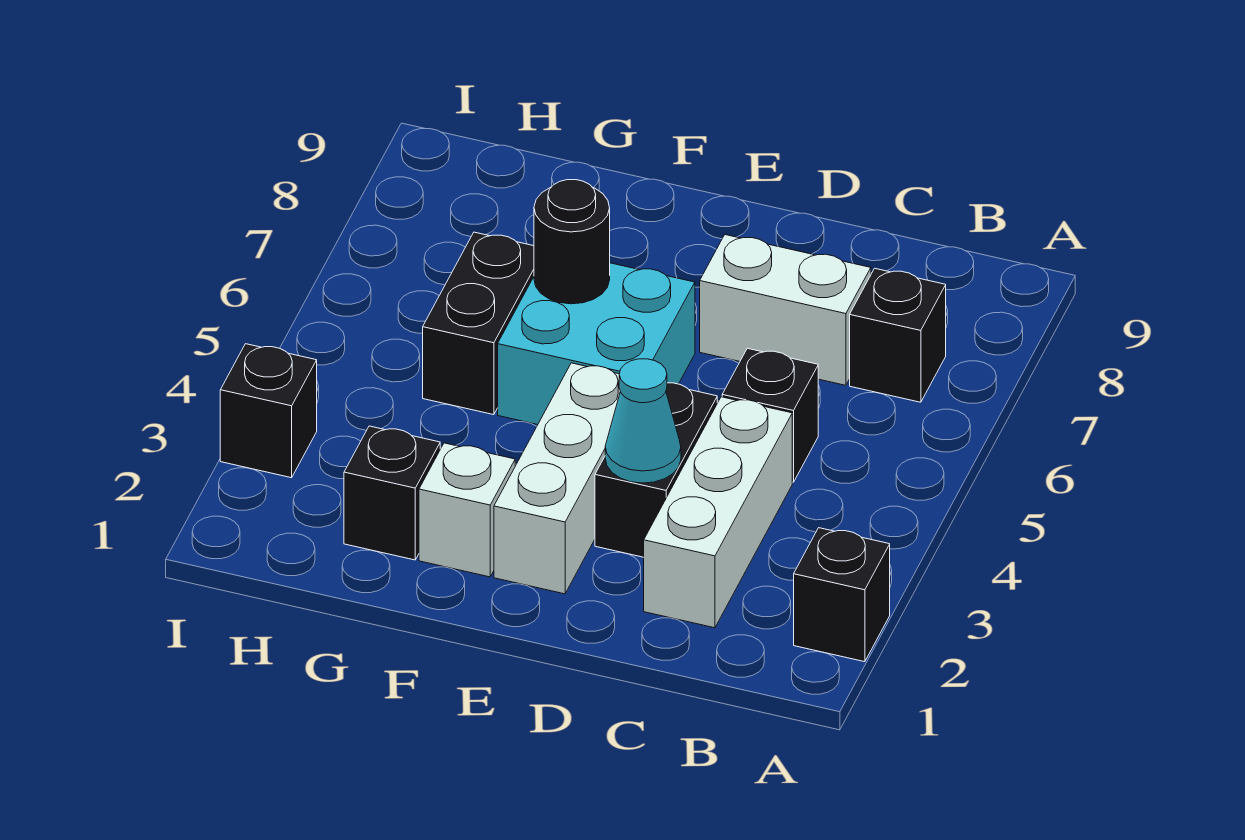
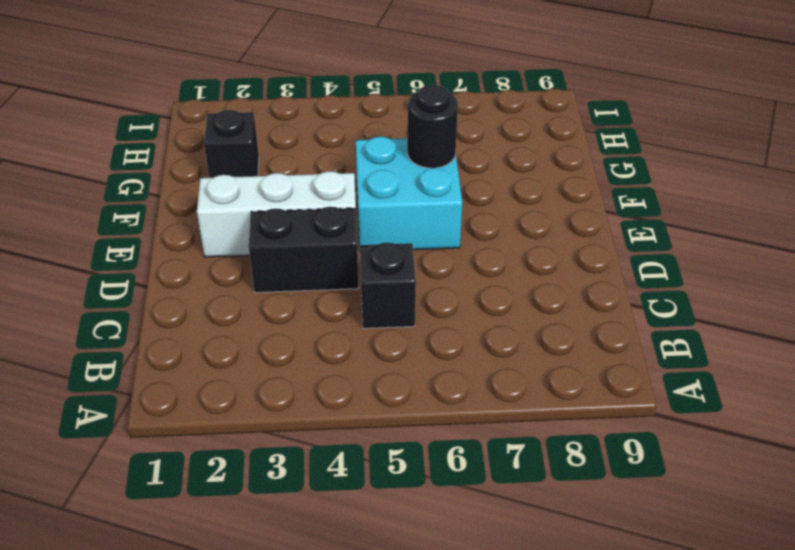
none -> black 1x1 brick [794,528,890,662]
none -> black 1x1 brick [850,268,946,402]
none -> white 1x3 brick [644,397,792,628]

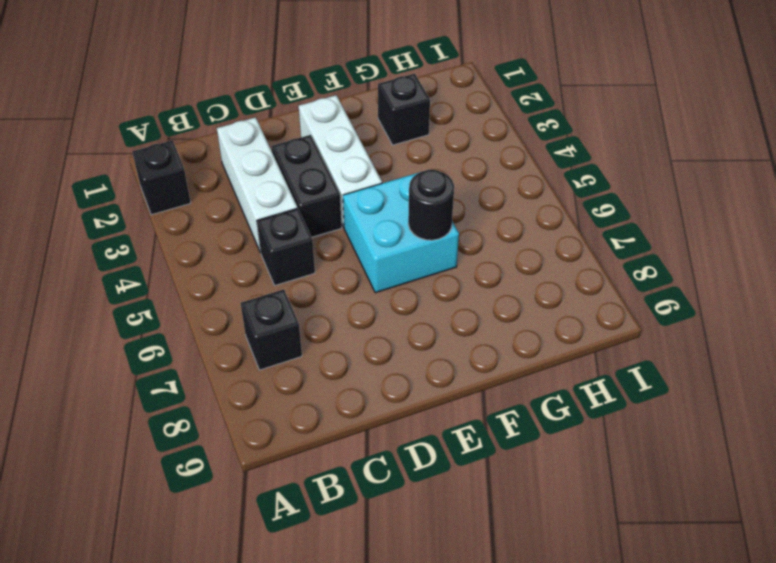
none -> white 1x2 brick [700,235,871,385]
none -> white 1x1 brick [419,443,515,577]
none -> black 1x2 brick [423,232,534,415]

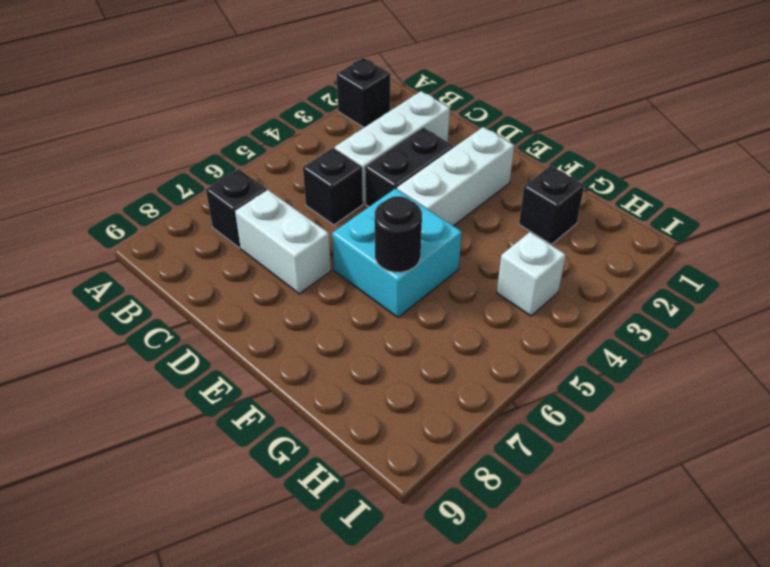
white 1x1 brick [497,232,566,316] -> white 1x1 brick moved to [419,443,515,577]
none -> black 1x2 brick [423,232,534,415]
none -> black 1x1 brick [220,344,317,478]
none -> cyan 1x1 cone [605,359,681,483]

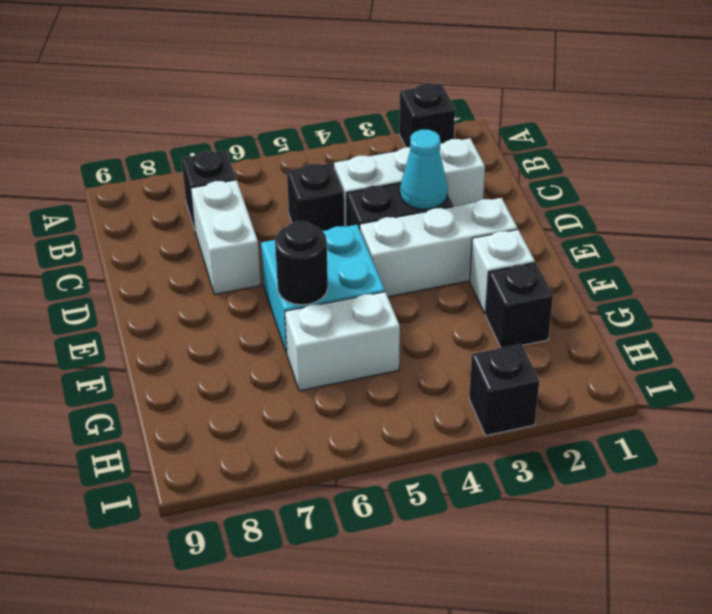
white 1x2 brick [285,292,400,391] -> black 1x2 brick [423,232,534,415]

